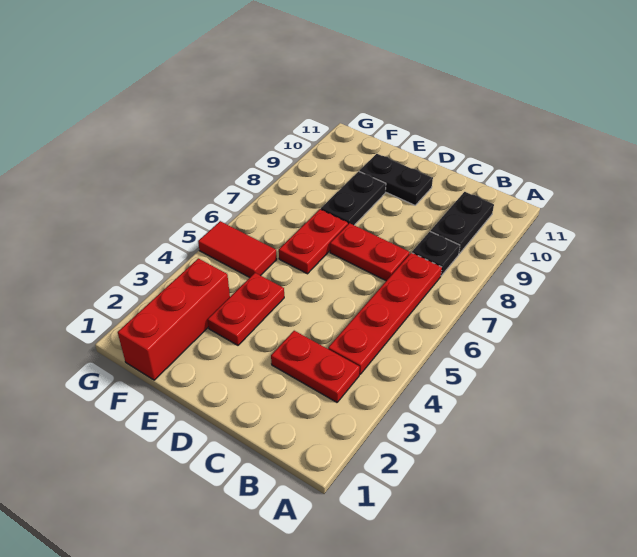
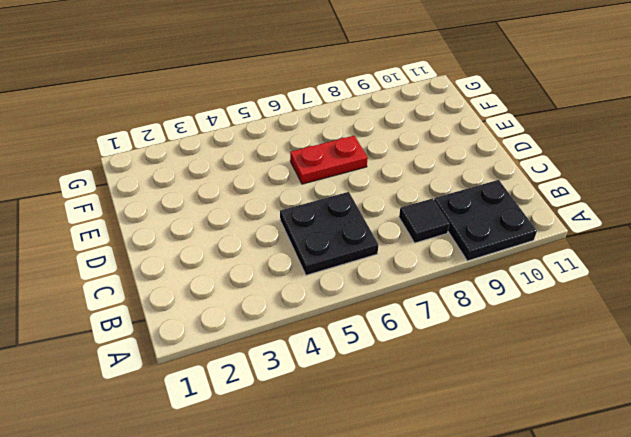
black 2x2 plate [434,180,537,261] -> black 1x2 plate [431,192,494,254]
black 2x2 plate [280,192,378,275] -> red 1x4 plate [328,253,442,374]
black 1x1 tile [399,198,449,243] -> black 1x1 plate [412,231,460,276]
none -> red 1x2 plate [271,331,360,402]
none -> red 1x2 plate [330,223,410,281]

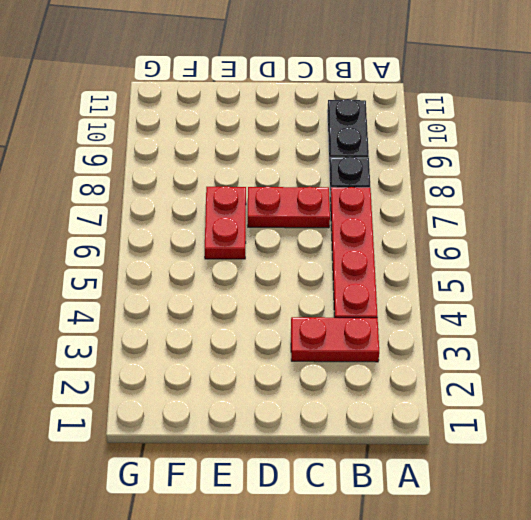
none -> black 1x2 plate [359,154,433,205]
none -> red 1x2 plate [208,273,284,345]

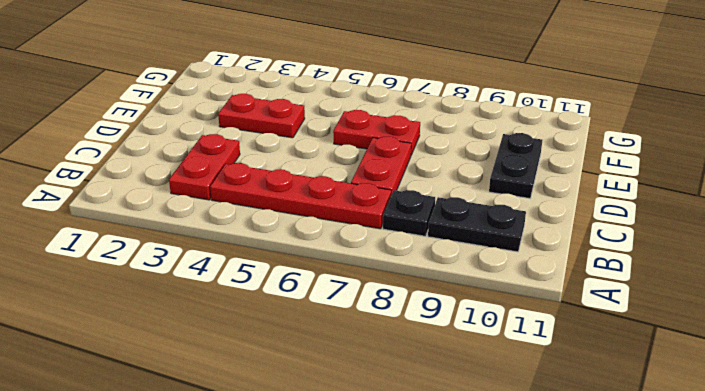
none -> black 1x2 plate [321,171,386,225]
none -> red 1x3 brick [118,258,230,380]

